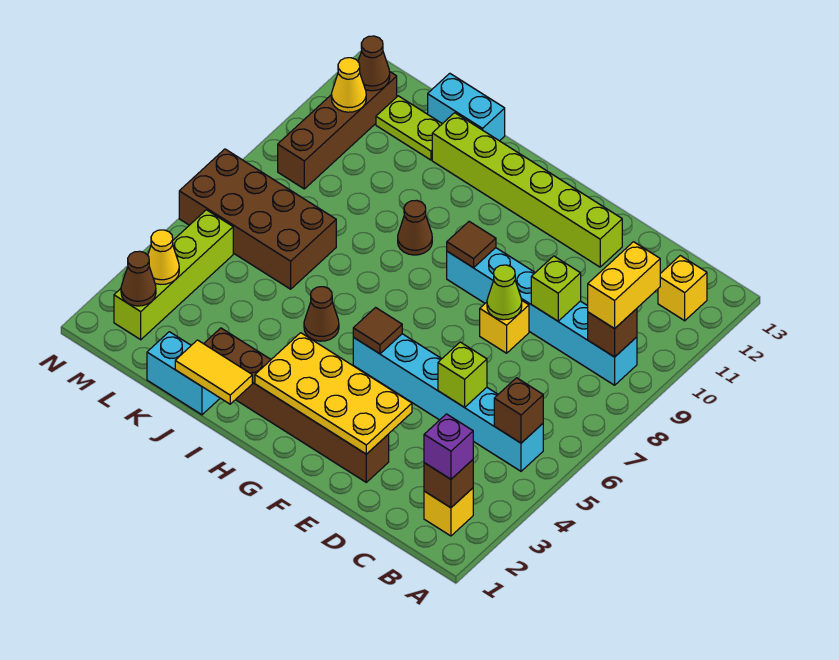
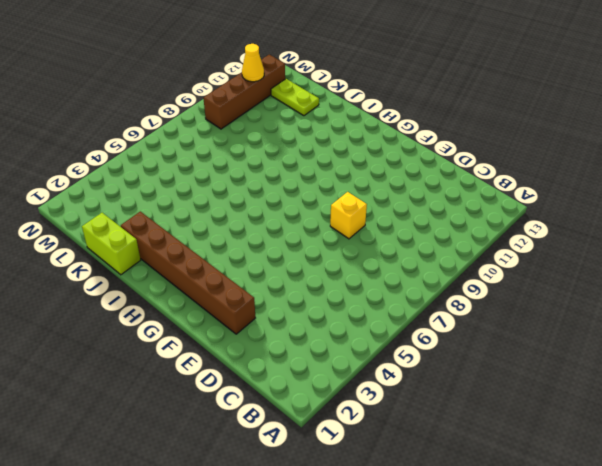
lime 1x2 brick [82,213,141,275] -> cyan 1x2 brick [147,332,220,415]
none -> yellow 1x1 brick [424,488,473,536]
none -> cyan 1x6 brick [353,334,543,471]
none -> cyan 1x6 brick [447,248,637,385]
none -> yellow 1x1 brick [658,256,707,321]

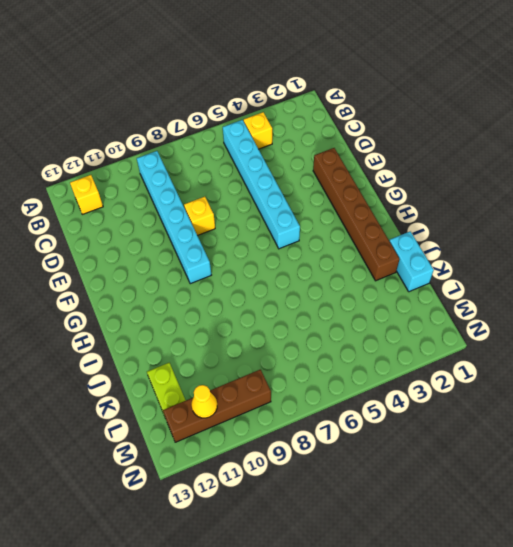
yellow 1x1 brick [244,112,272,149] -> yellow 1x1 brick moved to [424,488,473,536]
none -> lime 1x6 brick [432,113,622,267]
none -> brown 1x1 cone [304,287,339,341]
none -> brown 1x1 cone [398,200,432,255]
none -> cyan 1x2 brick [428,73,505,141]

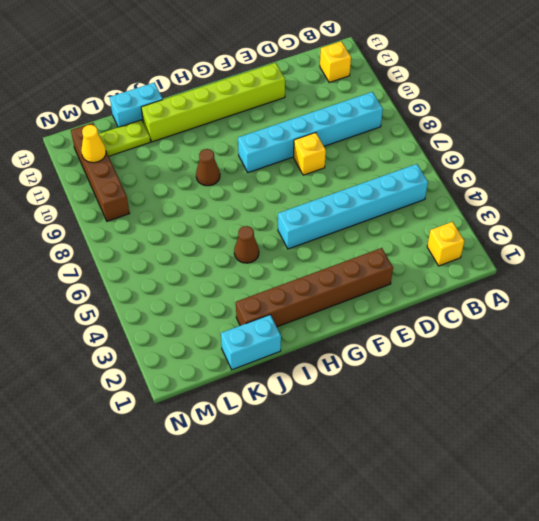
none -> brown 2x4 brick [179,149,336,289]
none -> lime 1x4 brick [114,210,233,340]
none -> brown 1x1 brick [424,460,473,508]
none -> brown 1x1 brick [494,378,543,443]

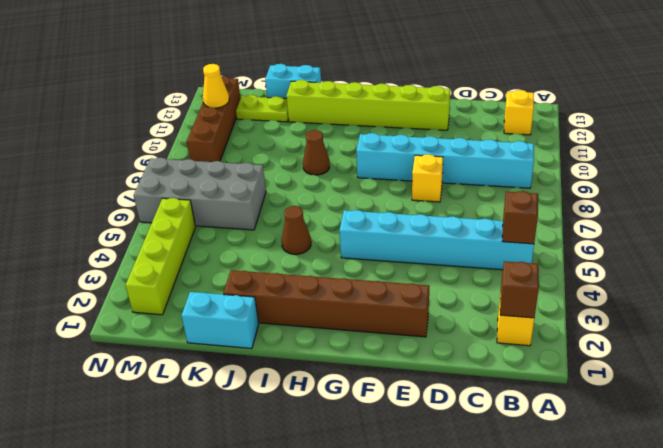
grey 2x4 brick [133,158,266,230] -> brown 2x4 brick [179,149,336,289]
none -> brown 1x1 brick [588,309,637,357]
none -> lime 1x1 brick [438,342,487,407]
none -> lime 1x1 brick [531,256,581,321]
none -> yellow 2x4 plate [255,333,412,454]

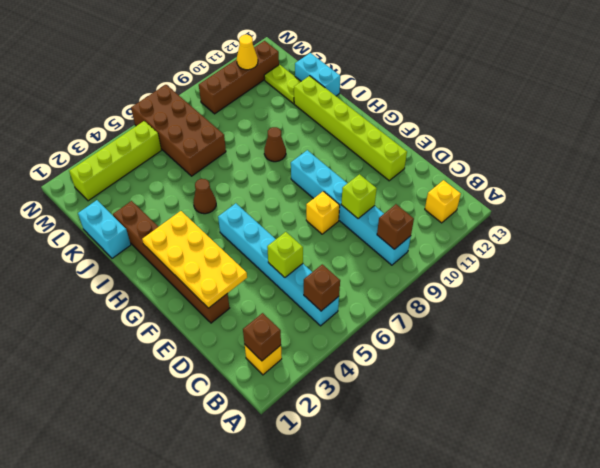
none -> lime 1x1 cone [487,265,522,320]
none -> brown 1x1 tile [353,308,402,354]
none -> brown 1x1 tile [447,221,496,268]
none -> yellow 1x2 tile [175,340,252,404]

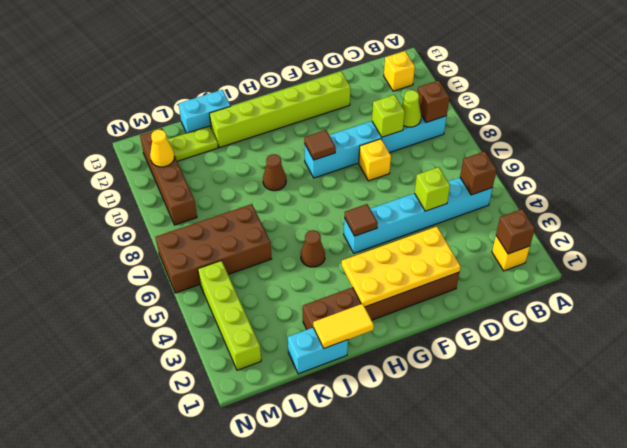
lime 1x1 cone [401,90,421,127] -> lime 1x1 cone moved to [487,265,522,320]
none -> brown 1x1 cone [121,251,156,306]
none -> yellow 1x1 cone [148,230,179,284]
none -> brown 1x1 cone [358,36,390,91]
none -> purple 1x1 brick [424,414,473,479]

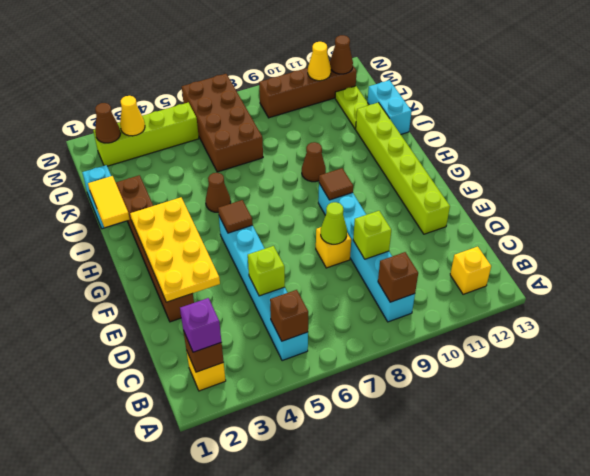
none -> yellow 1x2 brick [588,242,660,329]

